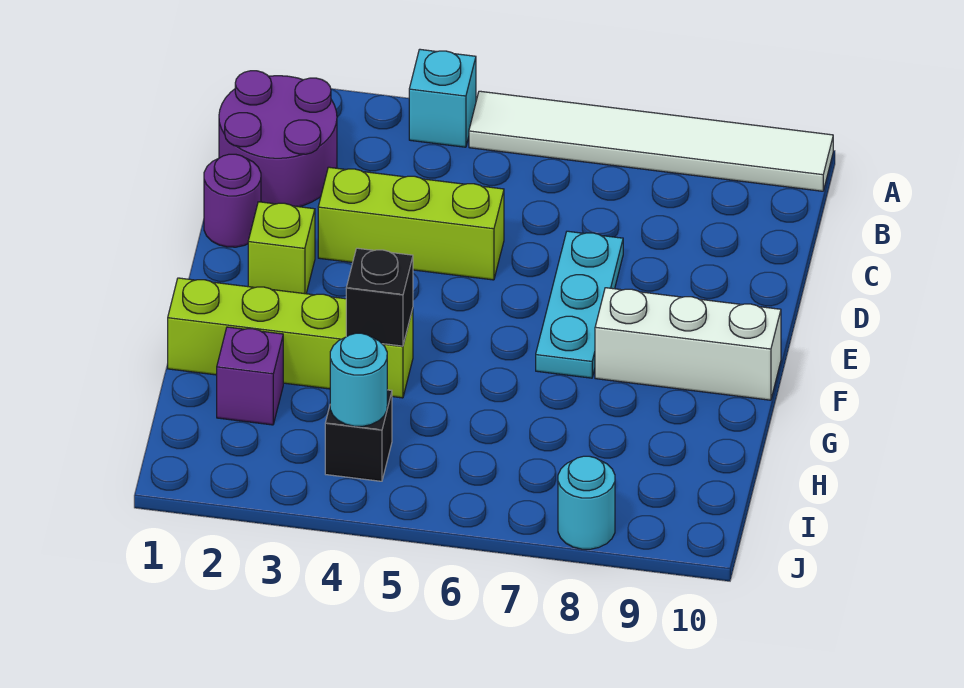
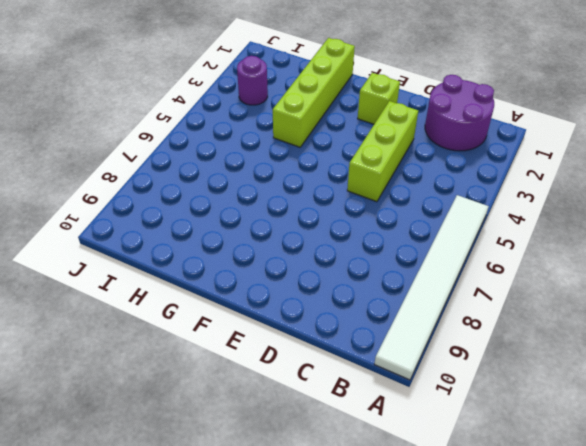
purple 1x1 round brick [237,56,268,105] -> purple 1x1 round brick moved to [204,154,261,247]
none -> cyan 1x1 brick [409,49,476,147]
none -> cyan 1x3 plate [536,231,623,378]
none -> white 1x3 brick [595,288,781,400]

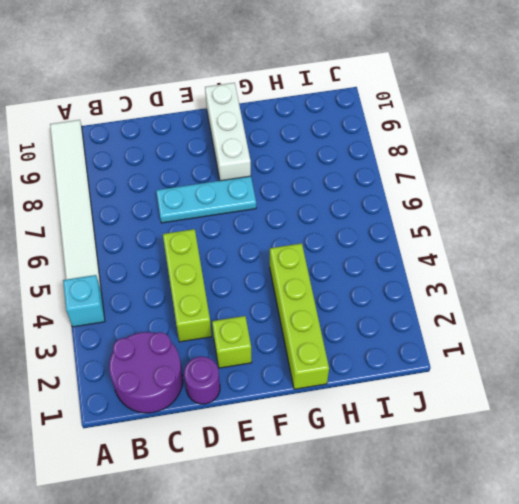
none -> purple 1x1 brick [217,327,283,425]
none -> black 1x1 brick [325,390,392,481]
none -> cyan 1x1 round brick [558,456,615,549]

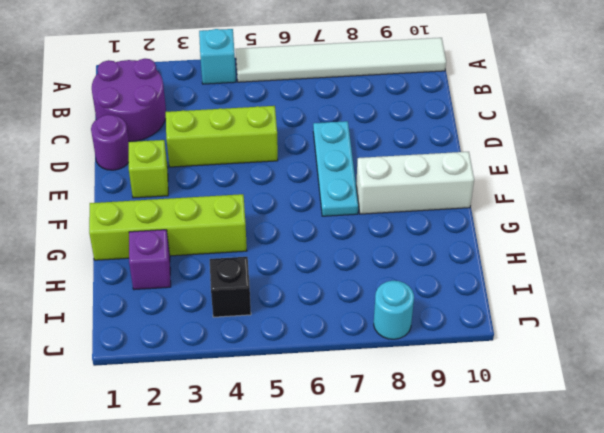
none -> black 1x1 brick [346,248,413,346]
none -> cyan 1x1 round brick [330,333,387,426]

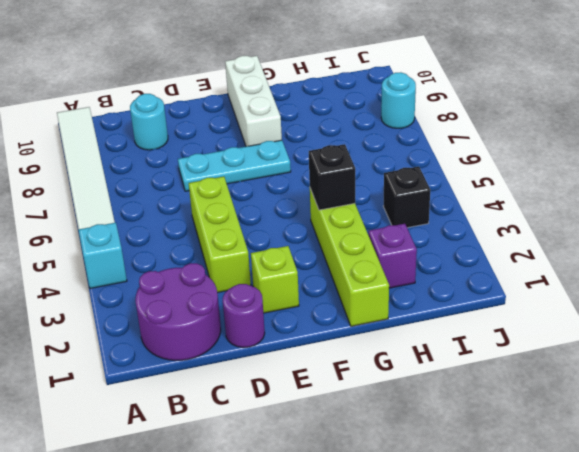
cyan 1x1 round brick [130,94,168,150] -> cyan 1x1 round brick moved to [330,333,387,426]

